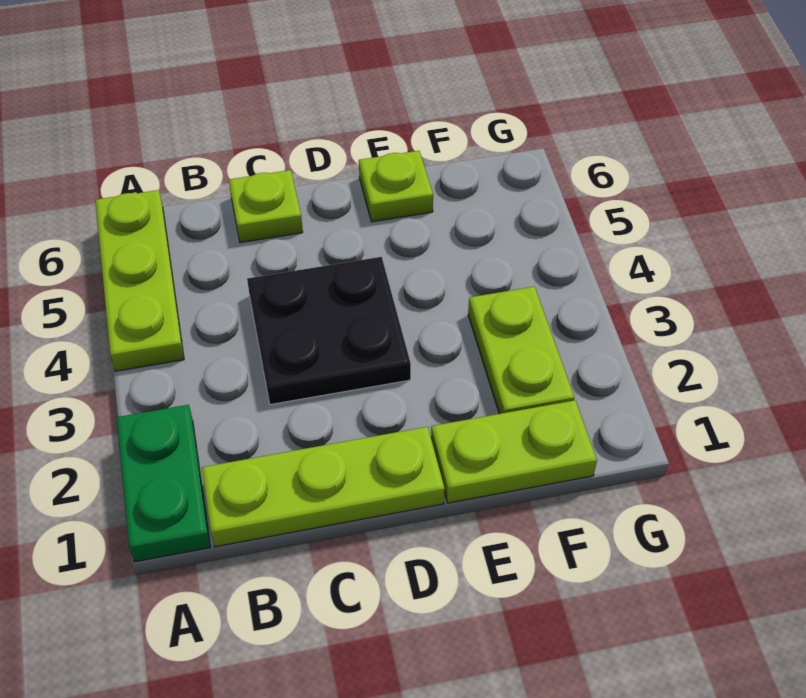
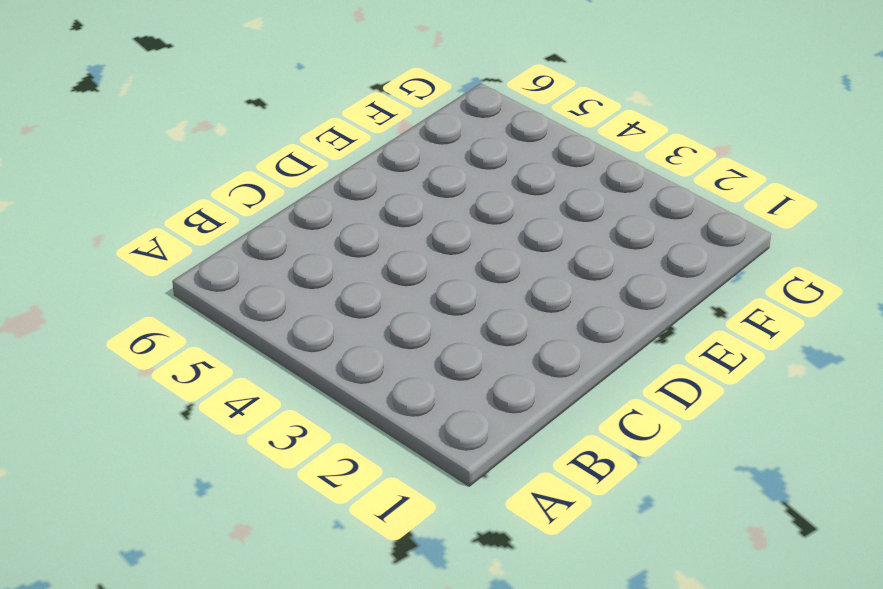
none -> green 1x2 plate [116,405,210,562]
none -> lime 1x3 plate [95,190,184,371]

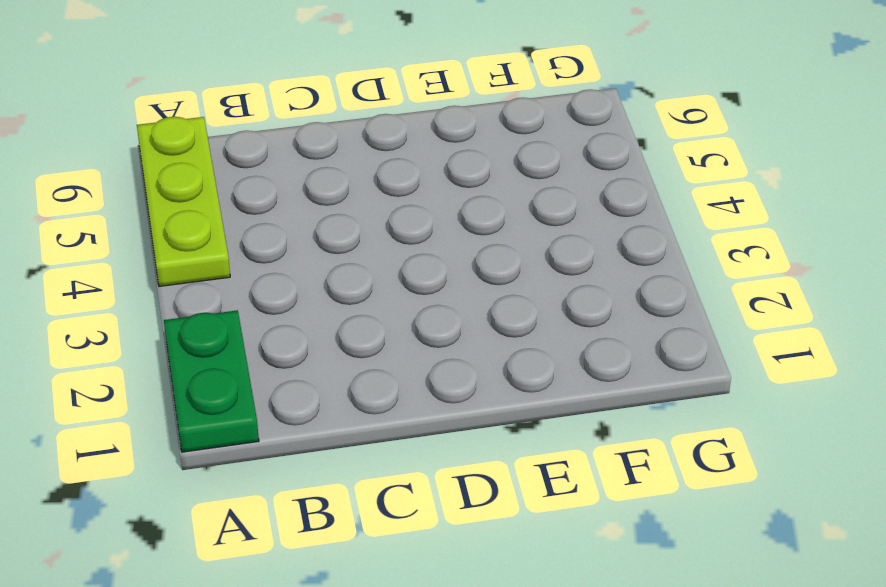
none -> lime 1x3 plate [202,427,445,547]
none -> black 2x2 plate [247,257,411,405]

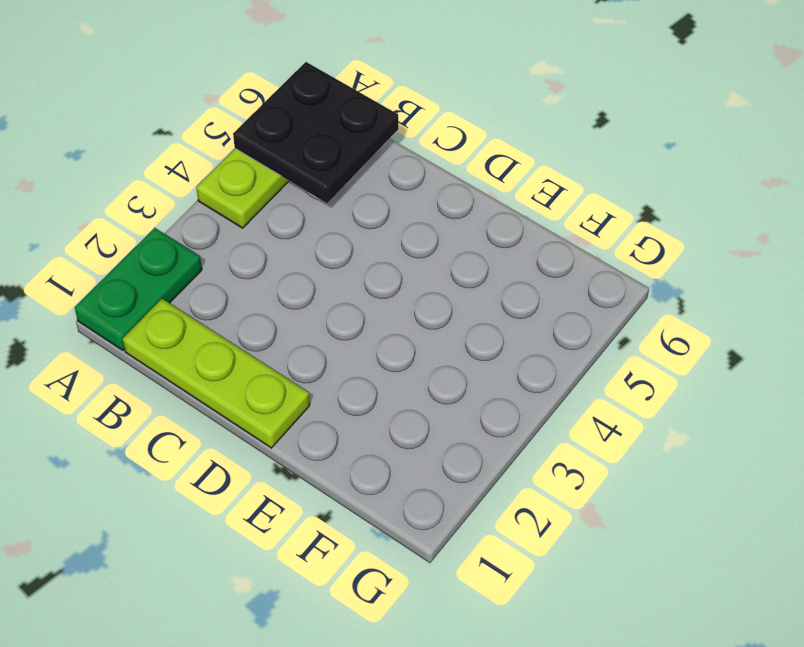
black 2x2 plate [233,62,398,203] -> black 2x2 plate moved to [247,257,411,405]
none -> lime 1x1 plate [229,170,303,243]
none -> lime 1x2 plate [431,400,597,503]

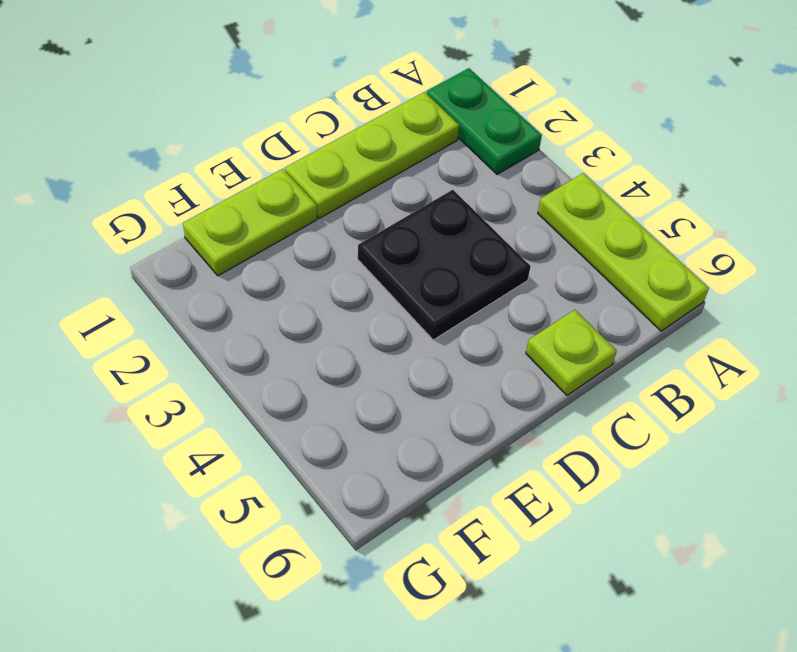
none -> lime 1x1 plate [359,151,433,222]
none -> lime 1x2 plate [468,287,574,414]

